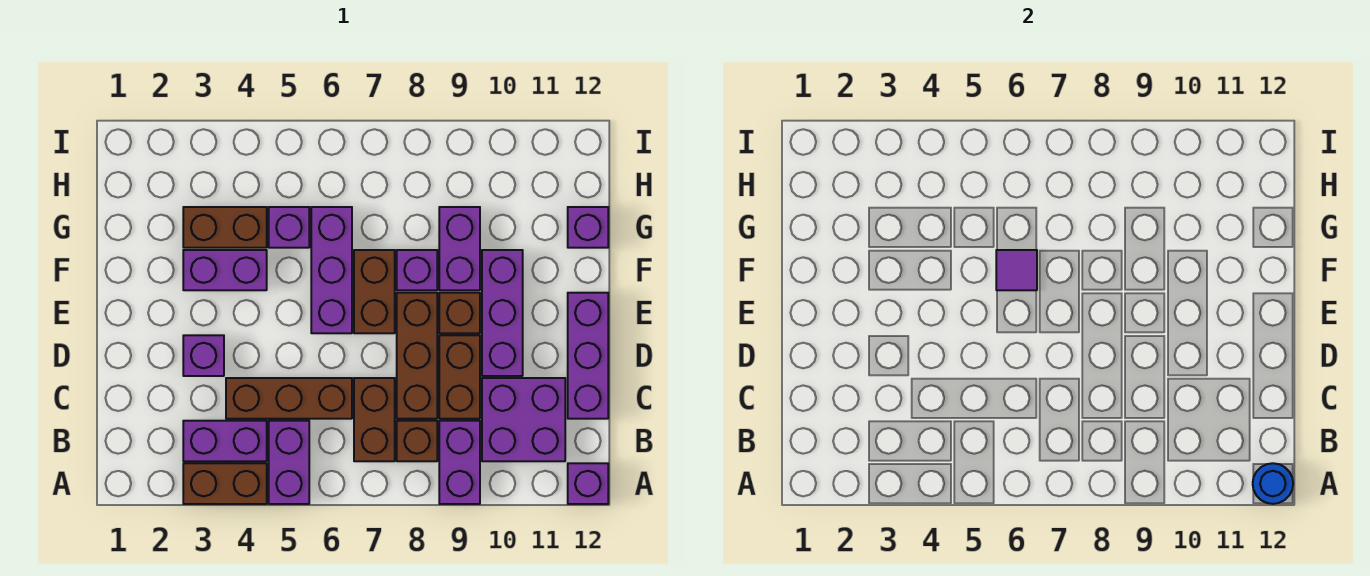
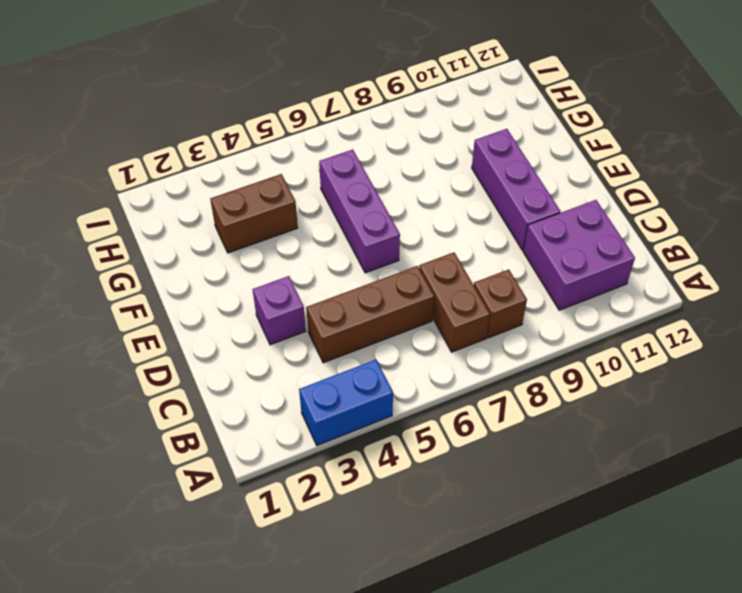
blue 1x2 brick [299,360,393,446] -> brown 1x2 brick [183,463,267,504]
none -> purple 1x2 brick [269,421,309,504]
none -> purple 1x2 brick [439,421,480,504]
none -> purple 1x1 brick [568,463,608,504]

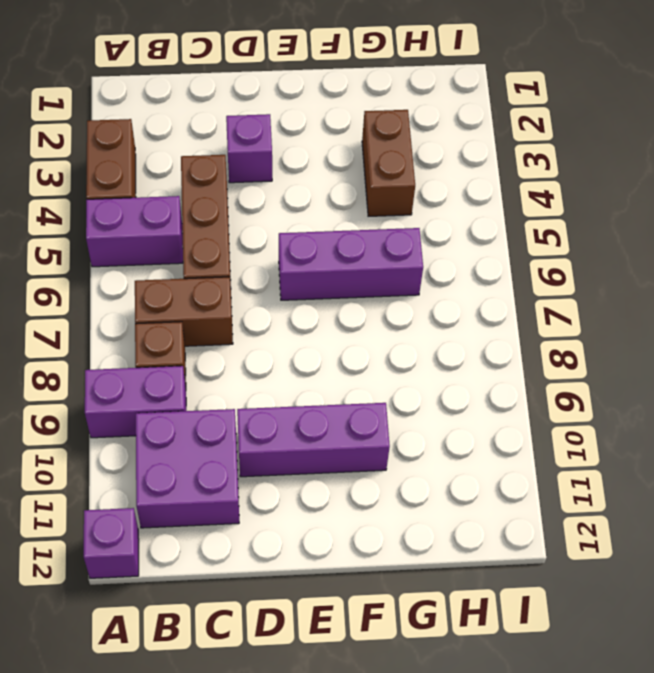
none -> purple 1x2 brick [183,421,267,461]
none -> brown 1x3 brick [397,293,437,419]
none -> brown 1x2 brick [439,335,480,419]

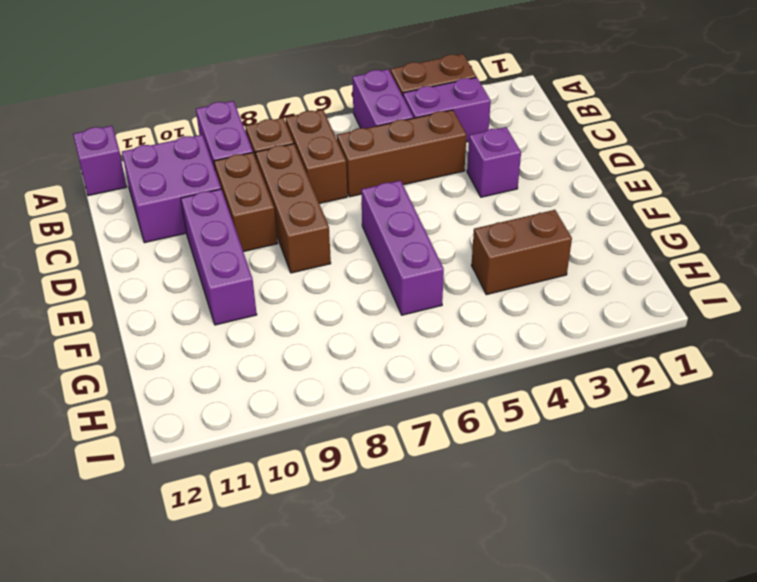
none -> purple 1x3 brick [568,293,608,419]
none -> brown 1x2 brick [354,250,395,333]
none -> brown 1x1 brick [439,293,480,333]

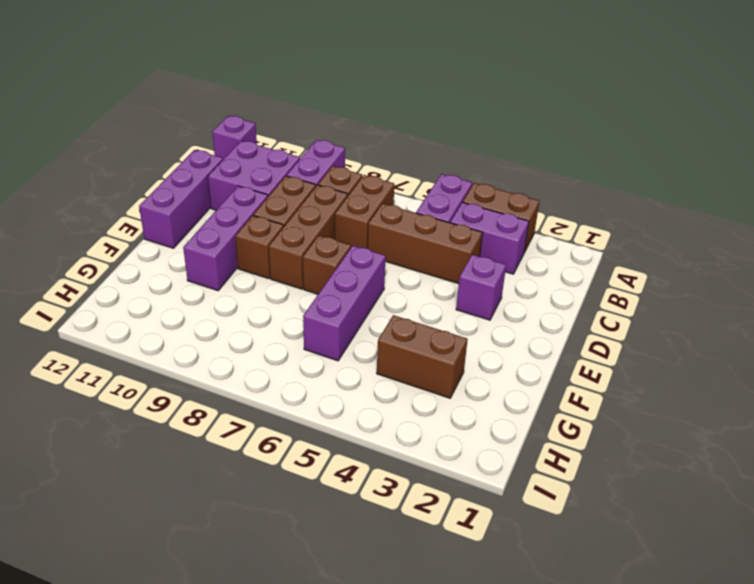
brown 1x1 brick [303,235,351,294] -> brown 1x2 brick [354,250,395,333]
none -> purple 1x2 brick [183,250,267,290]
none -> purple 1x1 brick [397,250,437,290]
none -> purple 1x2 brick [439,207,480,290]

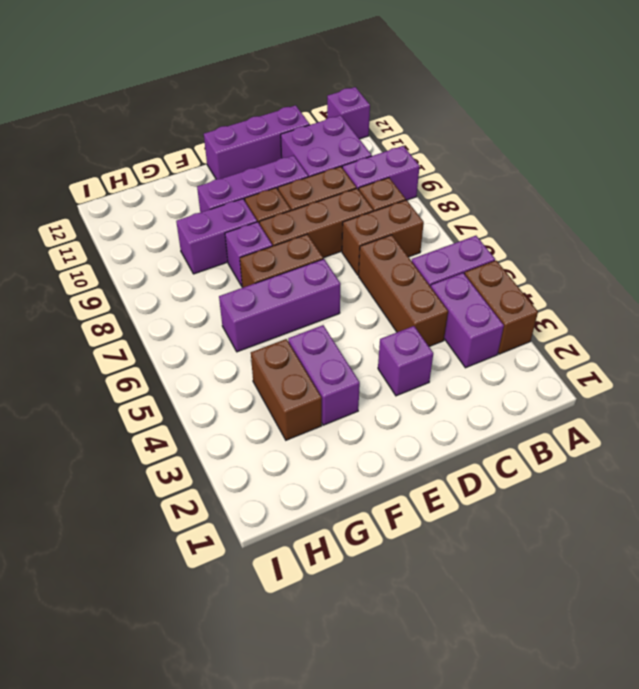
none -> purple 1x1 brick [269,207,309,248]
none -> purple 1x1 brick [568,207,608,248]
none -> blue 1x1 round brick [1253,463,1293,504]

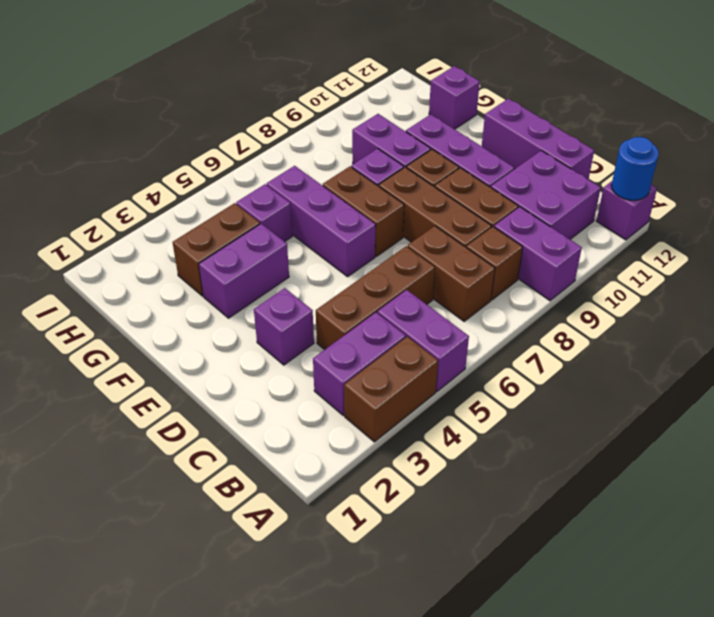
none -> purple 1x1 tile [996,250,1037,290]

